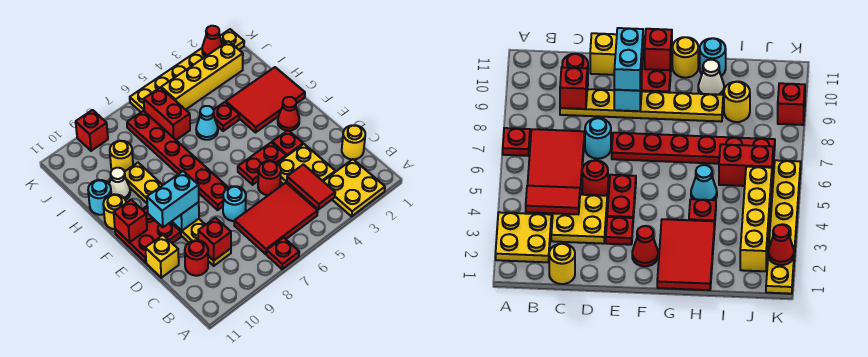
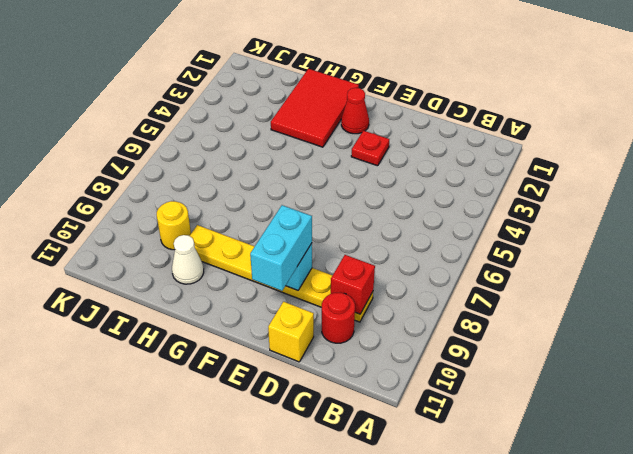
none -> yellow 2x2 plate [323,159,385,216]
none -> red 1x1 plate [267,238,299,269]
none -> red 2x3 tile [234,183,318,254]
none -> yellow 1x1 round brick [342,125,365,159]

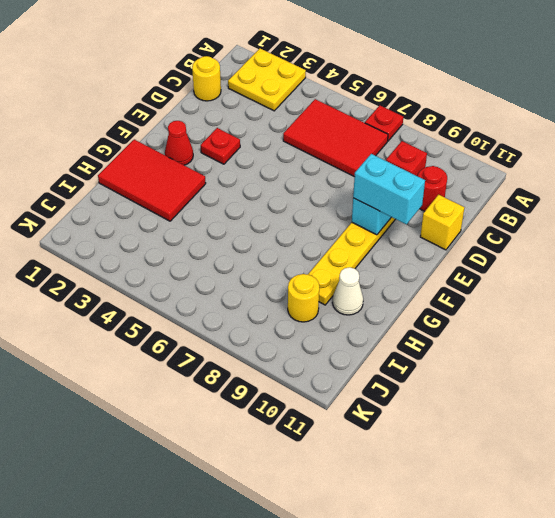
none -> yellow 2x2 plate [278,144,335,199]
none -> red 1x1 round brick [258,161,281,195]
none -> cyan 1x1 round brick [223,186,246,221]
none -> red 1x2 plate [238,142,286,185]

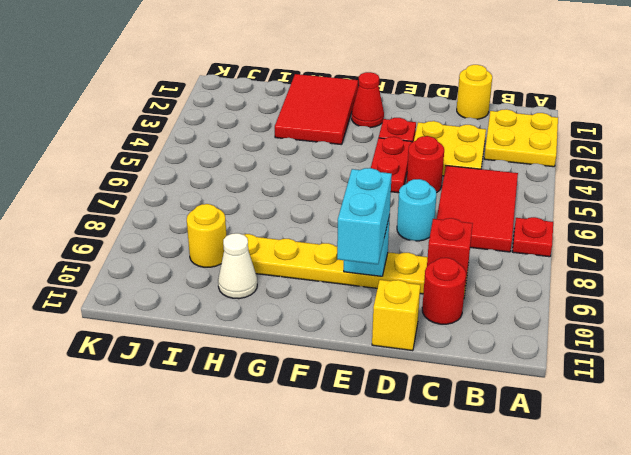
none -> red 1x6 plate [127,111,228,210]
none -> red 2x2 plate [115,206,181,263]
none -> yellow 1x1 round brick [103,194,126,229]
none -> red 1x1 plate [214,102,239,131]

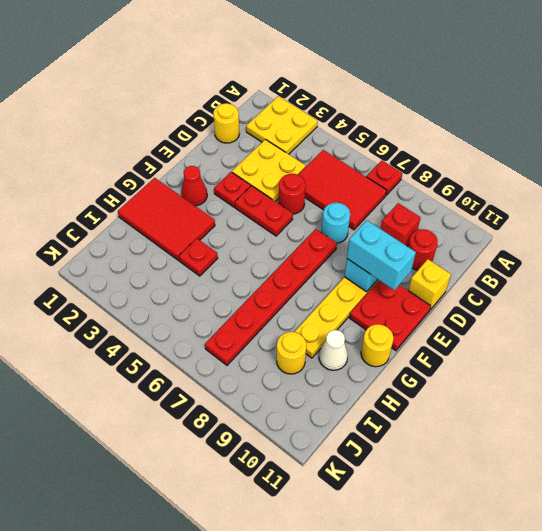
none -> cyan 1x1 cone [196,106,218,140]
none -> cyan 1x1 round brick [88,180,111,215]
none -> red 1x2 brick [144,87,190,140]
none -> yellow 1x4 brick [161,41,243,110]

